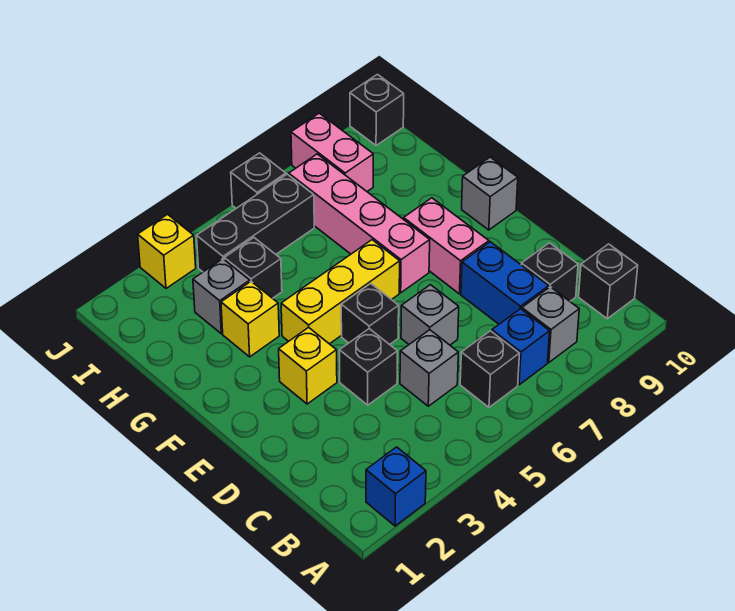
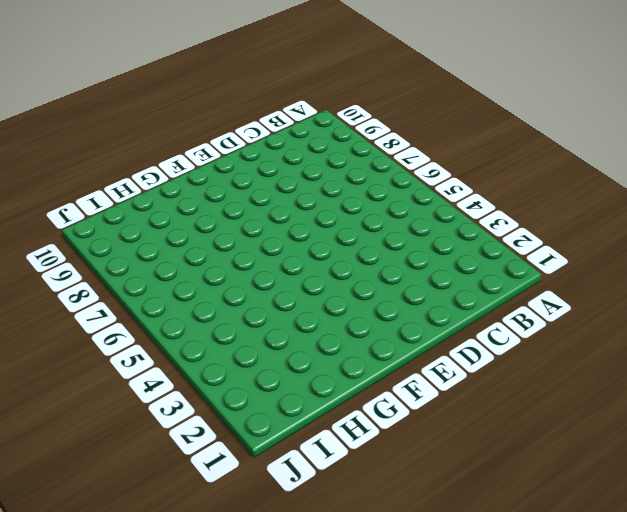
none -> blue 1x1 brick [366,447,426,526]
none -> black 1x1 brick [460,331,520,407]
none -> blue 1x1 brick [492,309,550,385]

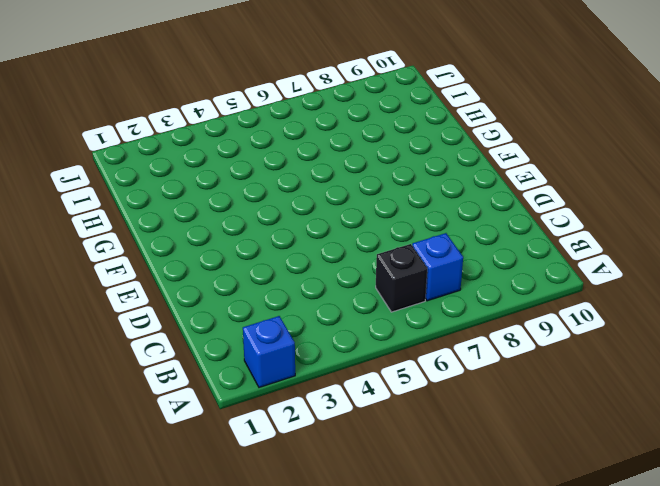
none -> grey 1x1 brick [522,287,579,362]
none -> black 1x1 brick [579,244,638,319]
none -> grey 1x1 brick [400,330,458,406]

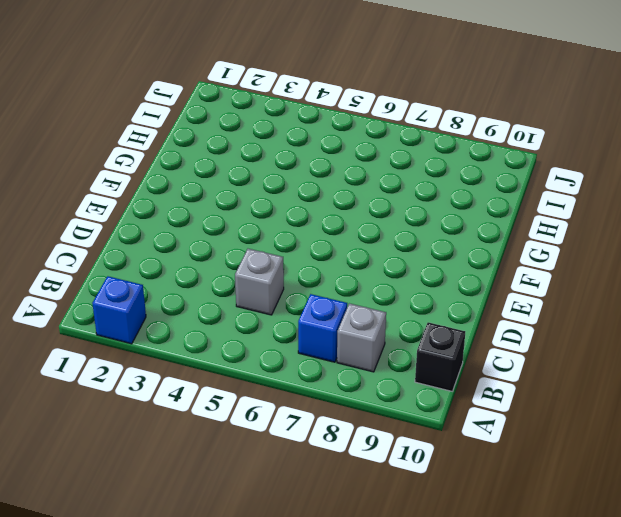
none -> black 1x1 brick [460,331,520,407]
none -> blue 1x2 brick [461,242,549,324]
none -> black 1x1 brick [521,243,578,301]

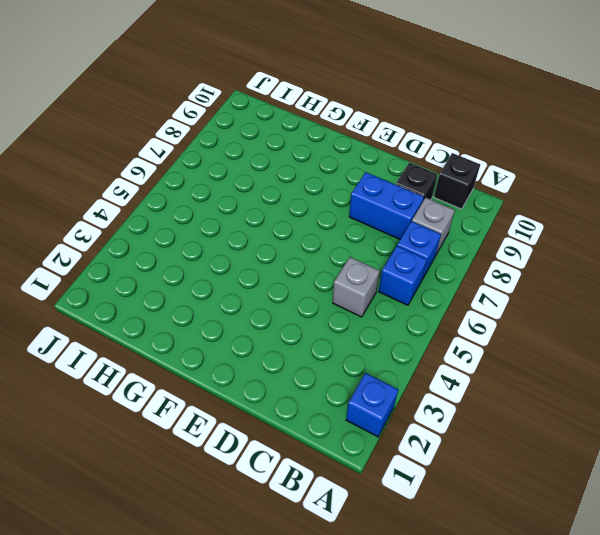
blue 1x1 brick [379,246,427,305] -> black 1x1 brick [460,331,520,407]
none -> black 1x1 brick [339,329,397,405]
none -> grey 1x1 brick [401,285,459,345]
none -> yellow 1x1 brick [279,327,337,404]

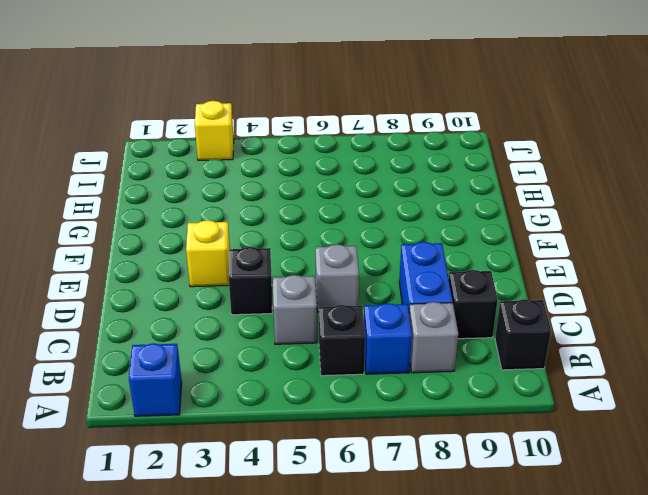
none -> black 1x1 brick [341,284,399,345]
none -> pink 1x2 brick [404,198,489,294]
none -> yellow 1x3 brick [281,240,400,344]

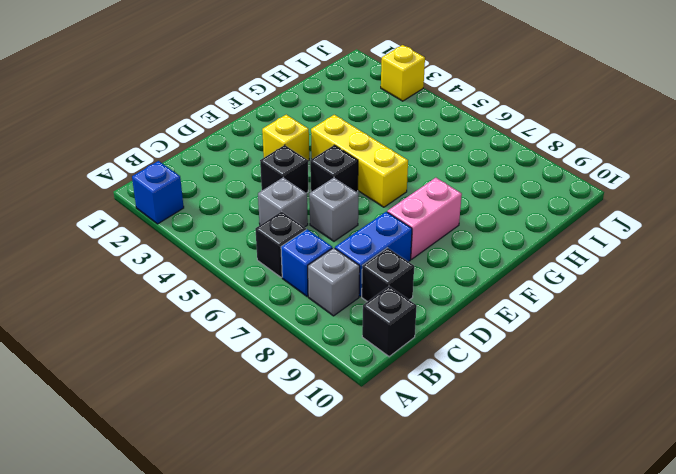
none -> pink 1x4 brick [289,154,430,293]
none -> grey 1x1 brick [462,157,518,230]
none -> yellow 1x1 brick [221,282,279,357]

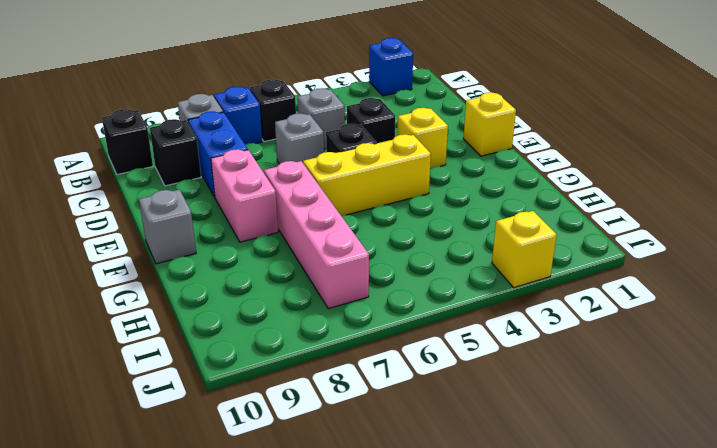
yellow 1x1 brick [463,92,516,156] -> yellow 1x1 brick moved to [221,282,279,357]
none -> grey 1x1 brick [193,259,250,334]
none -> black 1x1 brick [224,238,282,298]
none -> black 1x3 brick [197,174,314,272]

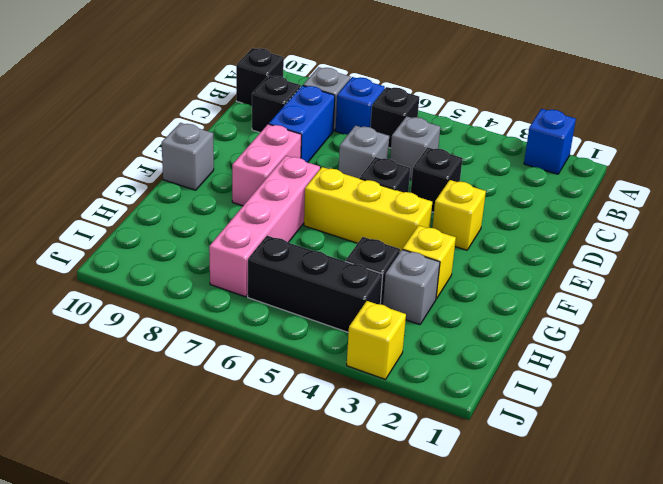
none -> pink 1x2 brick [291,113,373,191]
none -> black 1x1 brick [231,153,286,208]
none -> black 1x1 brick [350,75,404,145]

